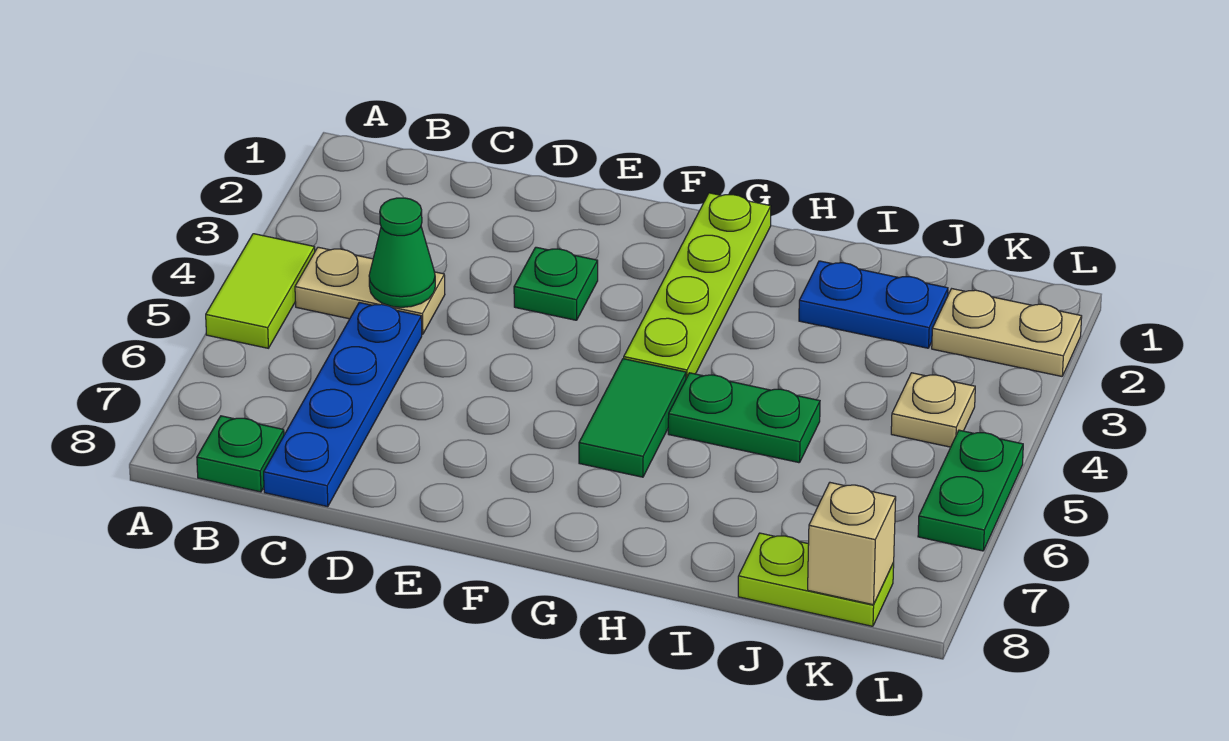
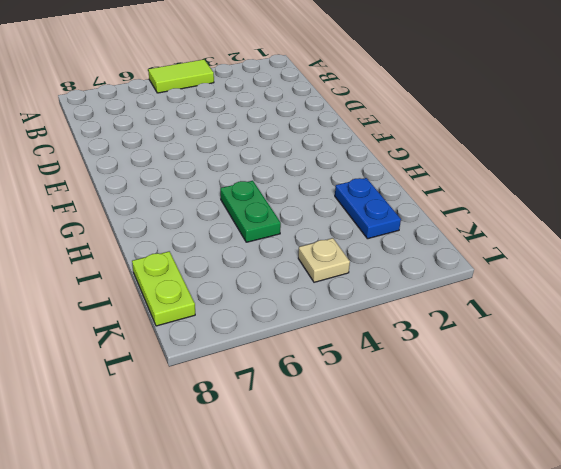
none -> tan 1x2 plate [295,247,445,334]
none -> green 1x1 plate [197,416,284,492]
none -> blue 1x4 plate [264,303,422,507]

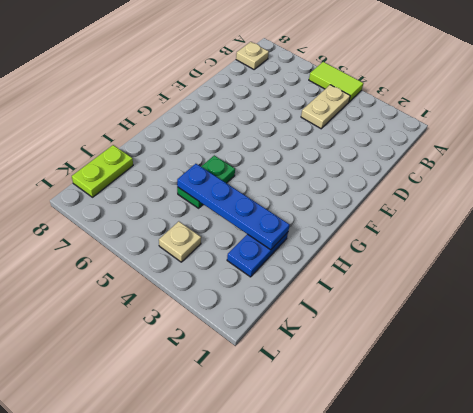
tan 1x1 plate [236,42,269,69] -> green 1x1 plate [197,416,284,492]
blue 1x4 plate [177,164,290,250] -> blue 1x4 plate moved to [264,303,422,507]
none -> green 1x1 plate [514,247,598,320]
none -> lime 1x4 plate [624,193,771,378]
none -> green 1x2 tile [579,359,686,477]

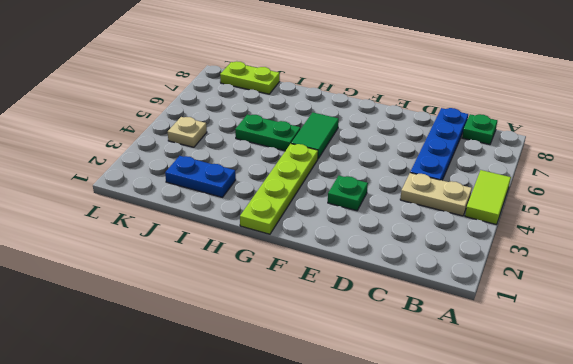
none -> tan 1x2 plate [932,289,1082,376]
none -> green 1x2 plate [918,430,1023,551]
none -> green 1x1 cone [369,198,435,307]

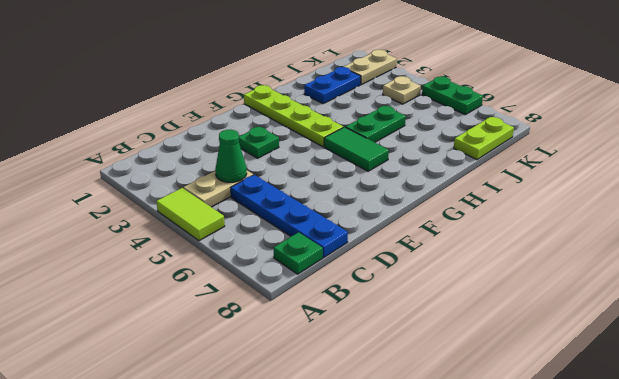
none -> tan 1x1 brick [808,483,896,605]

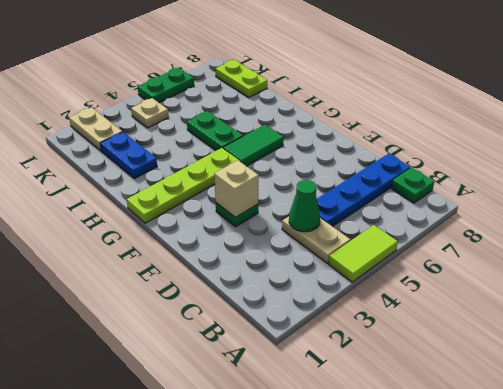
tan 1x1 brick [214,160,259,218] -> tan 1x1 brick moved to [808,483,896,605]

